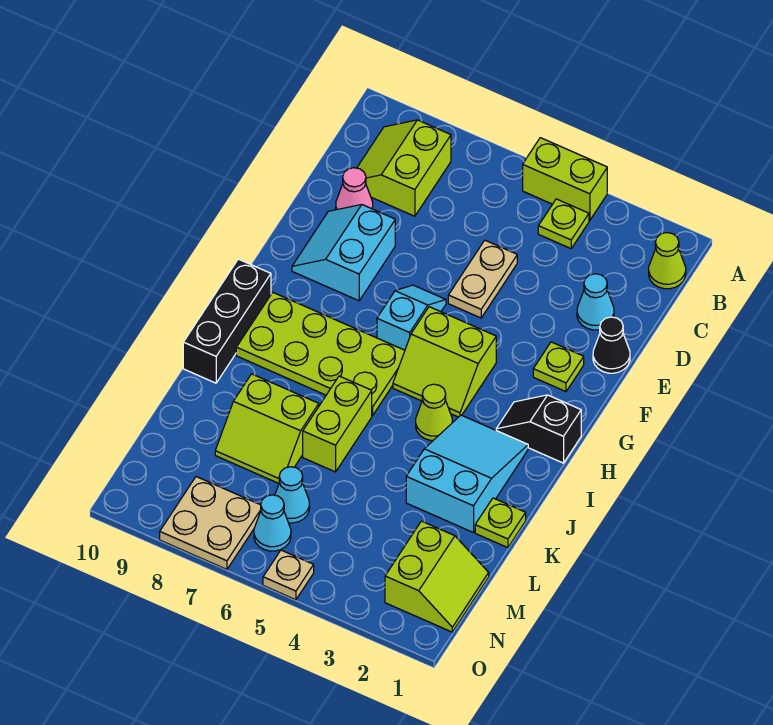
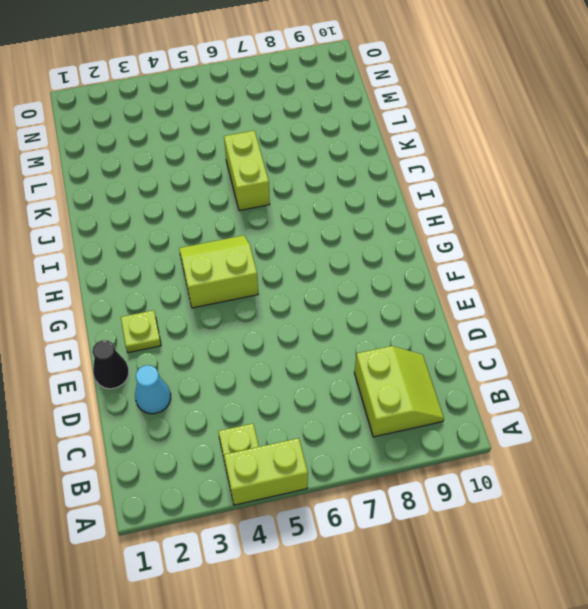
none -> lime 1x1 cone [649,233,686,289]
none -> tan 1x2 plate [448,240,517,318]
none -> pink 1x1 cone [336,168,373,210]

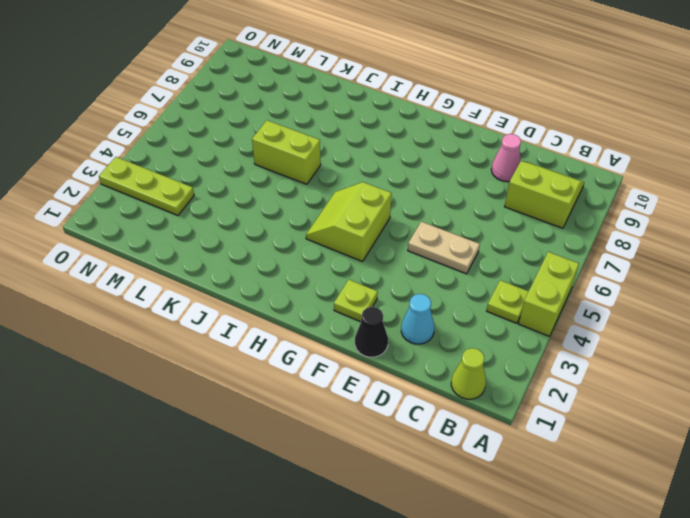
lime 1x3 plate [99,157,194,215] -> none
none -> cyan 2x2 slope [292,205,395,301]
none -> cyan 1x2 slope [377,285,446,350]
none -> black 1x2 slope [496,395,581,463]

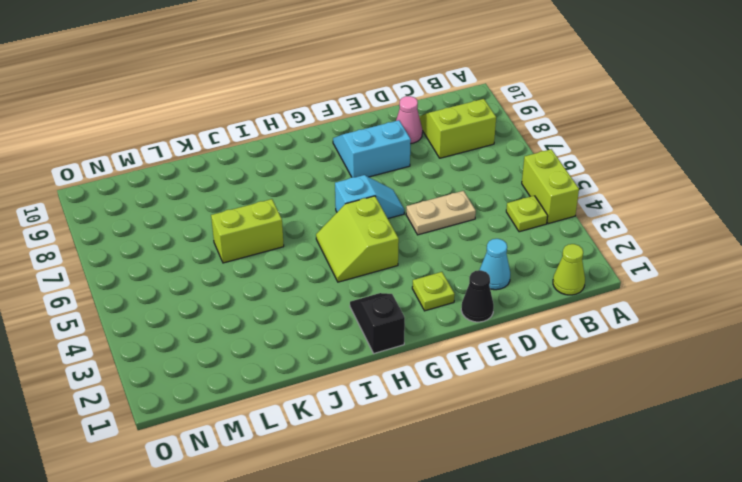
none -> lime 2x4 plate [236,293,405,416]
none -> black 1x3 brick [183,259,271,383]
none -> cyan 2x3 slope [406,415,528,533]

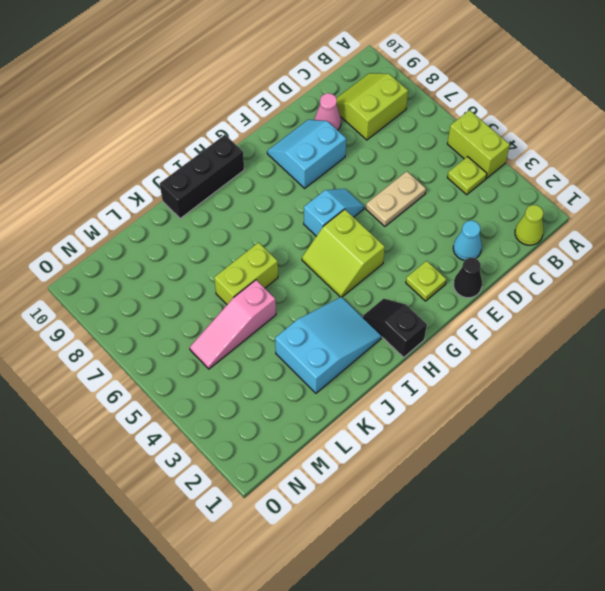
pink 1x3 slope [190,280,276,369] -> none
none -> lime 2x4 plate [236,293,405,416]
none -> lime 1x1 cone [416,384,452,440]
none -> lime 1x1 plate [475,498,526,548]

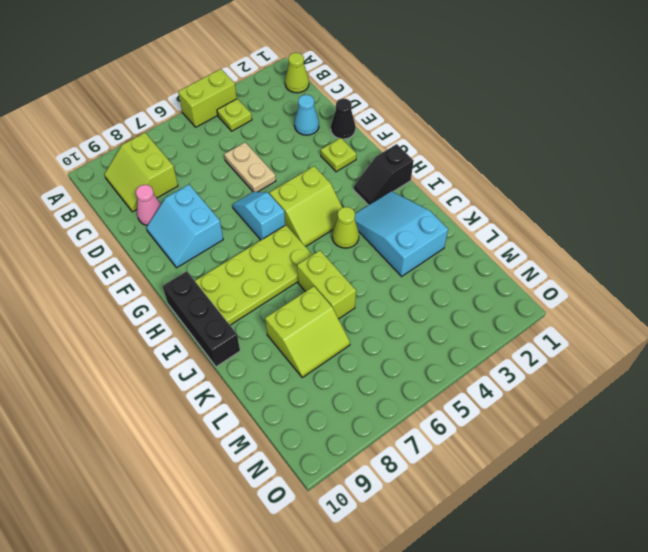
none -> lime 1x1 plate [475,498,526,548]
none -> lime 2x2 slope [385,521,489,632]
none -> cyan 1x1 cone [275,467,309,523]

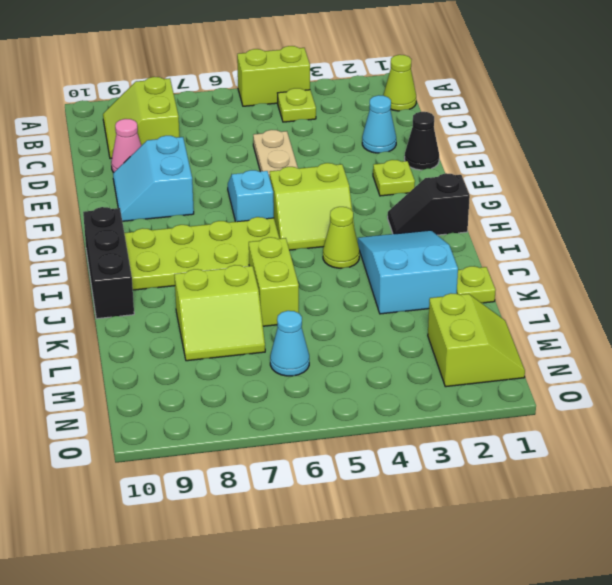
none -> cyan 1x1 cone [254,495,291,551]
none -> tan 2x2 plate [160,477,261,569]
none -> tan 1x1 plate [263,550,314,600]

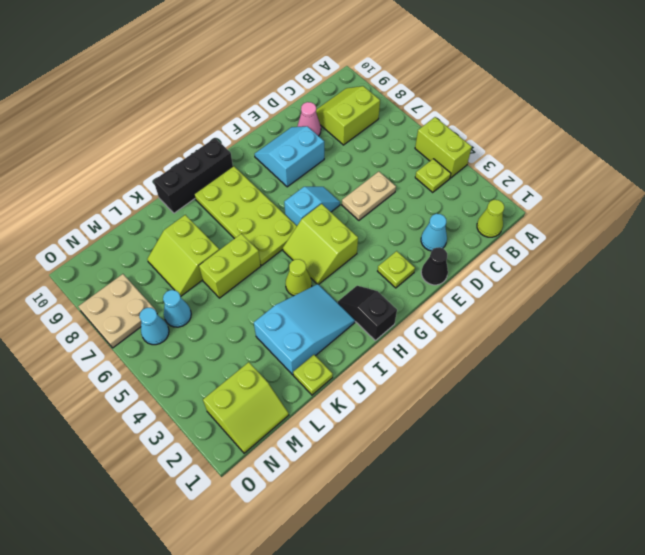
none -> tan 1x1 plate [263,550,314,600]

